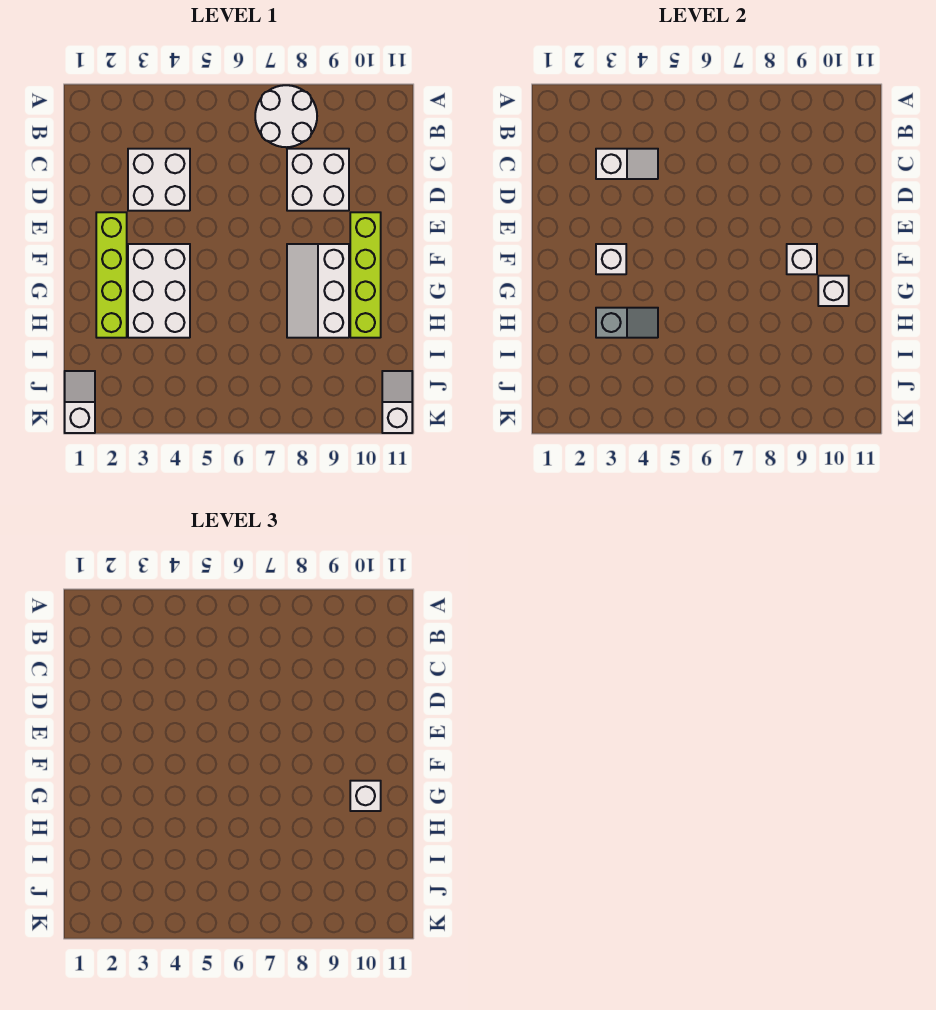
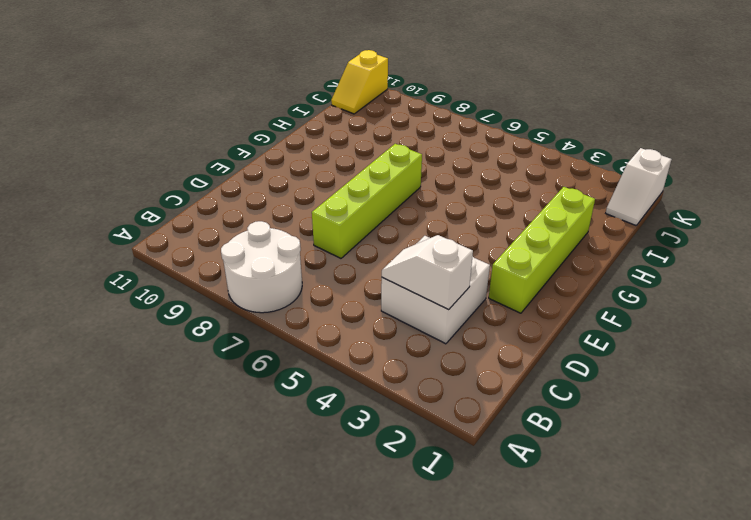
lime 1x4 brick [312,144,422,258] -> lime 1x4 brick moved to [350,212,381,338]
yellow 1x2 slope [331,50,388,114] -> white 1x2 slope [382,371,412,433]
none -> white 2x2 brick [287,149,349,211]
none -> white 2x3 brick [128,244,190,338]
none -> white 2x3 slope [287,244,349,338]

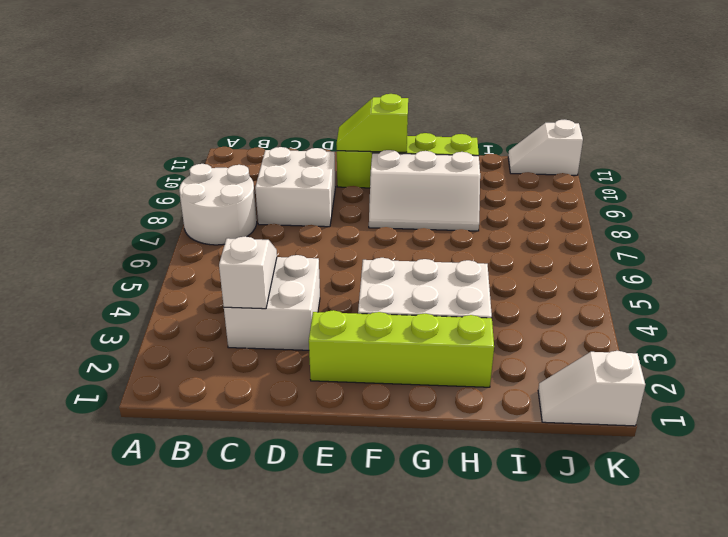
lime 1x2 slope [336,94,408,152] -> none
none -> white 1x1 brick [596,244,626,274]
none -> white 1x1 brick [787,244,817,274]
none -> white 1x1 brick [818,276,849,306]

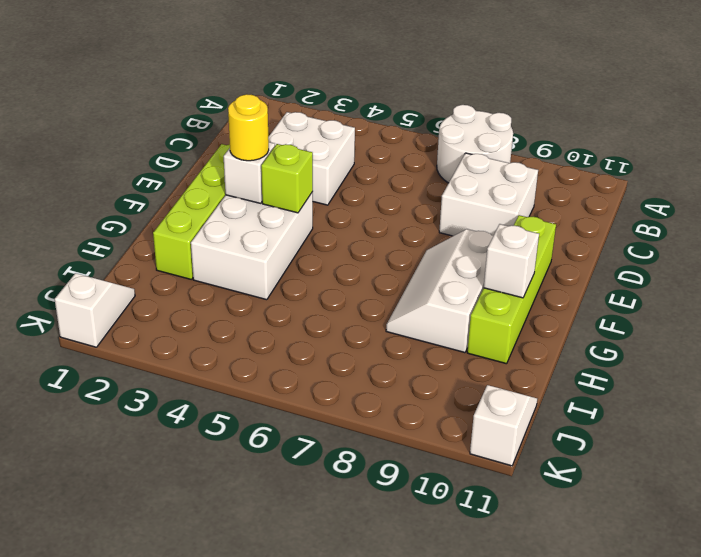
yellow 1x1 round brick [228,94,269,161] -> none
lime 1x1 brick [261,144,313,213] -> none
none -> white 1x2 slope [596,149,658,179]
none -> white 1x1 brick [787,244,817,274]
none -> grey 1x2 slope [596,308,658,338]

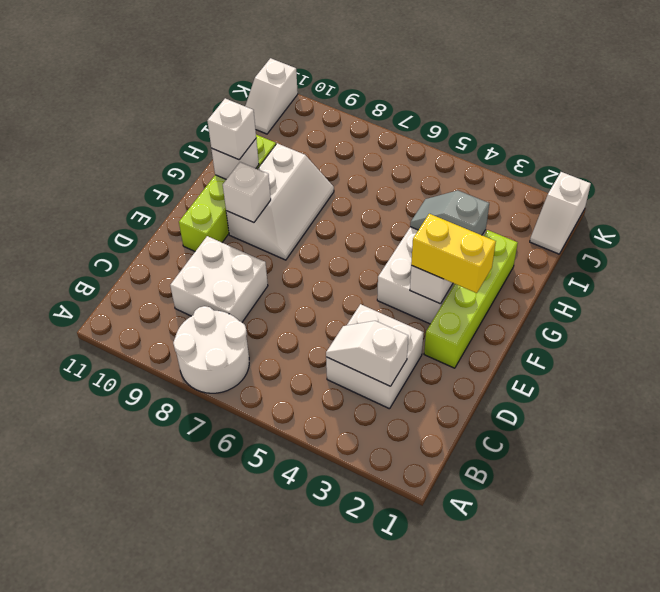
yellow 1x2 brick [411,214,496,293] -> none

